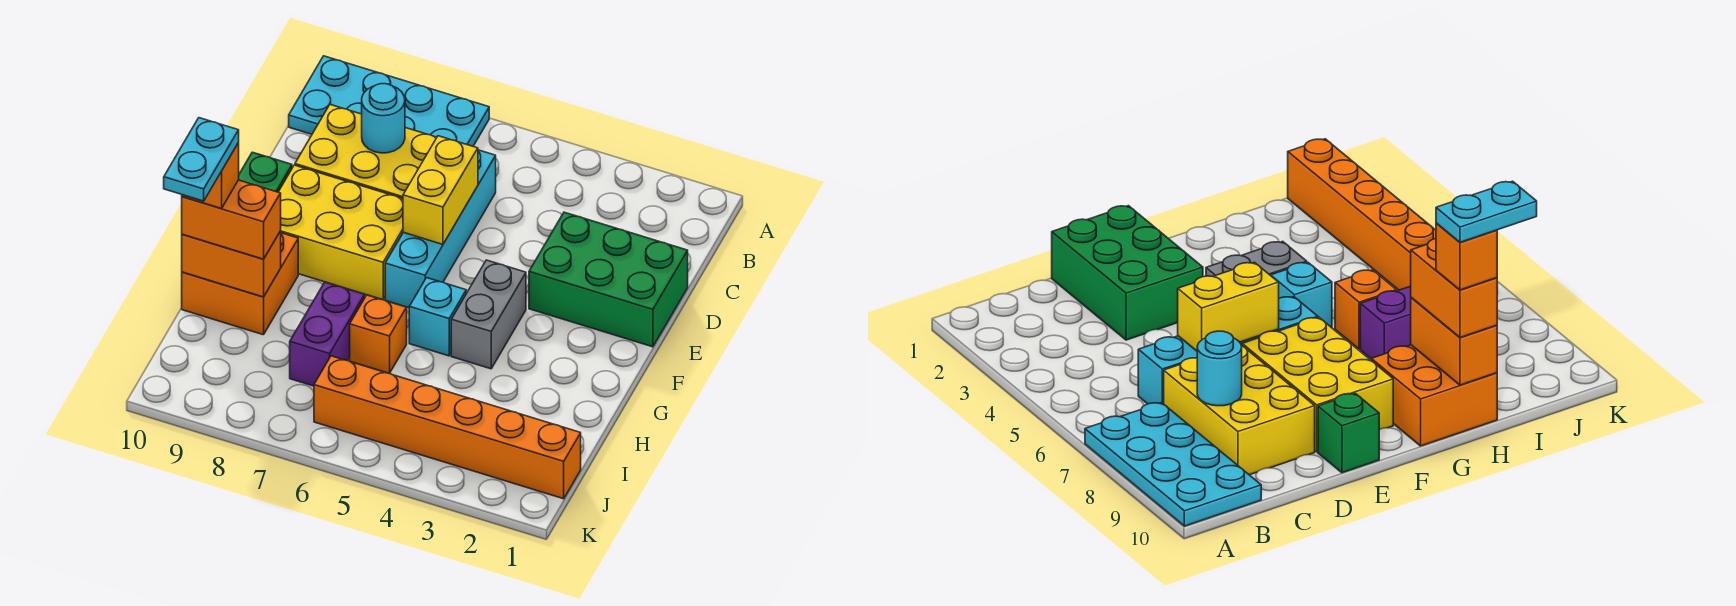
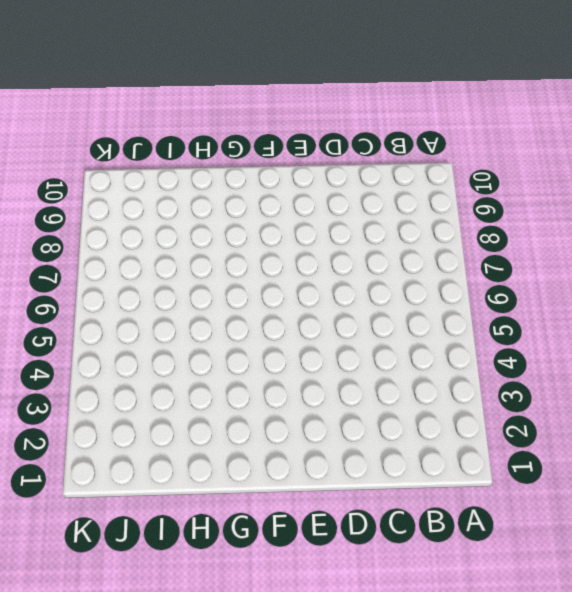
none -> cyan 2x4 plate [289,56,489,146]
none -> cyan 1x4 brick [385,150,496,308]
none -> yellow 2x3 brick [295,104,437,198]

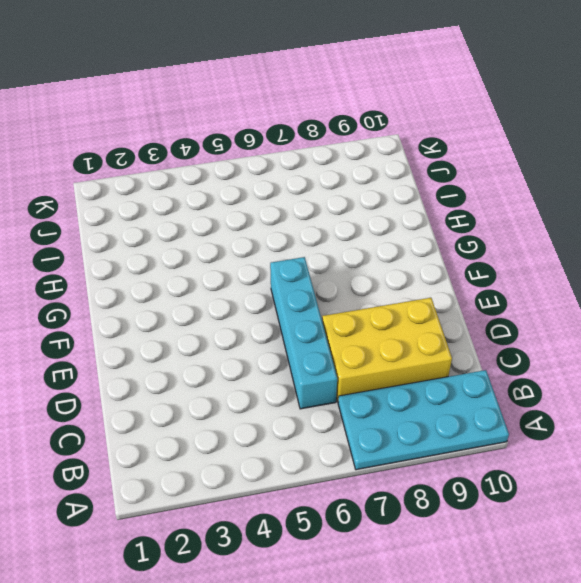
none -> green 2x3 brick [529,212,688,347]
none -> yellow 2x3 brick [279,165,403,300]
none -> green 1x1 brick [239,152,292,192]

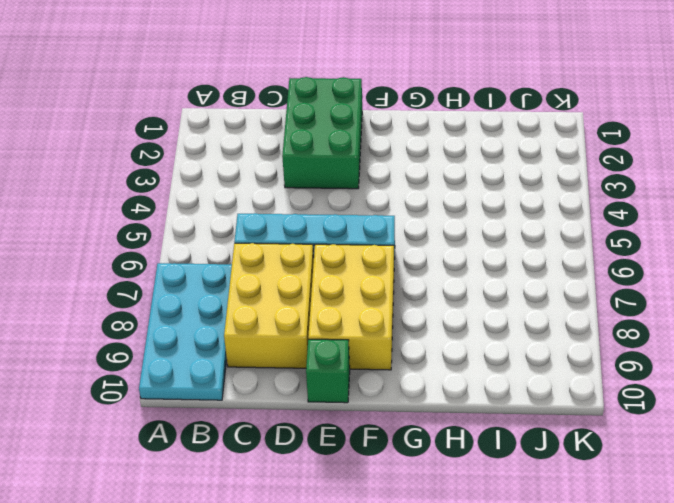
none -> grey 1x2 brick [451,260,526,369]
none -> cyan 1x1 brick [409,278,466,356]
none -> orange 2x2 brick [182,233,298,335]

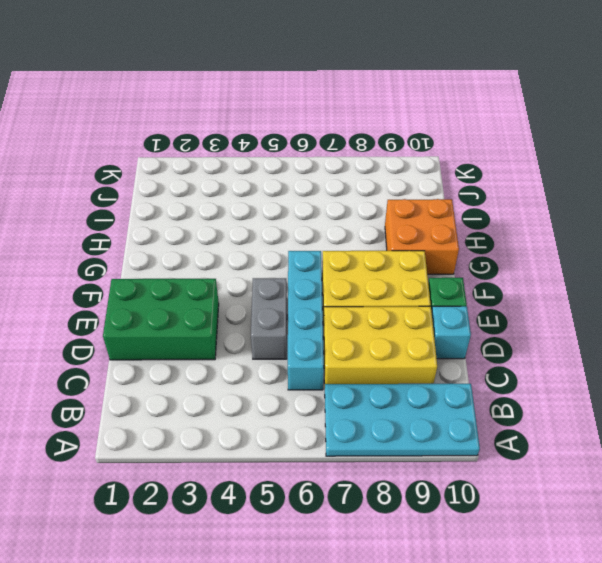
grey 1x2 brick [251,278,287,359] -> grey 1x2 brick moved to [451,260,526,369]
cyan 1x1 brick [431,306,471,359] -> cyan 1x1 brick moved to [409,278,466,356]
none -> orange 1x1 brick [350,295,407,373]
none -> purple 1x2 brick [290,282,365,386]
none -> orange 1x6 brick [314,356,581,499]

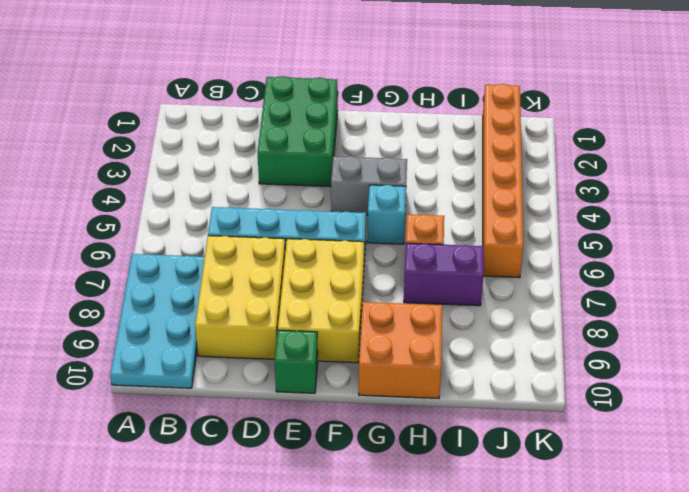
none -> cyan 1x1 round brick [362,84,405,153]
none -> yellow 1x2 brick [403,136,478,244]
none -> orange 1x2 brick [182,231,281,297]

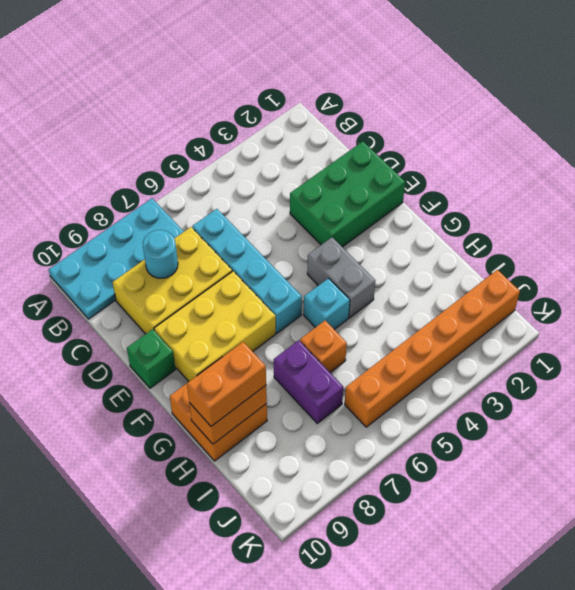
none -> yellow 1x2 brick [403,136,478,244]
none -> orange 1x1 brick [182,143,239,209]
none -> cyan 1x2 plate [164,118,239,201]

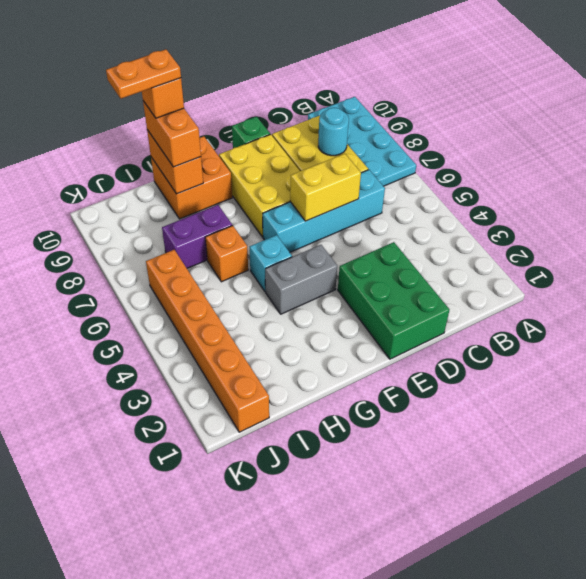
orange 1x2 plate [106,49,181,99] -> cyan 1x2 plate [164,118,239,201]

